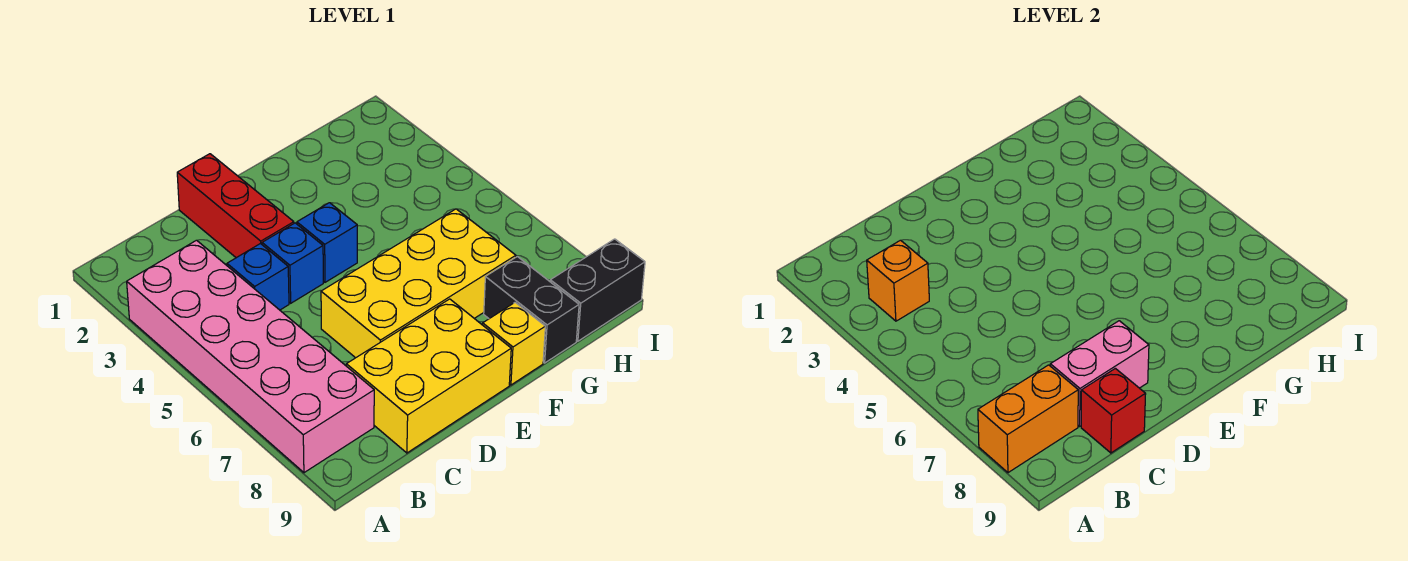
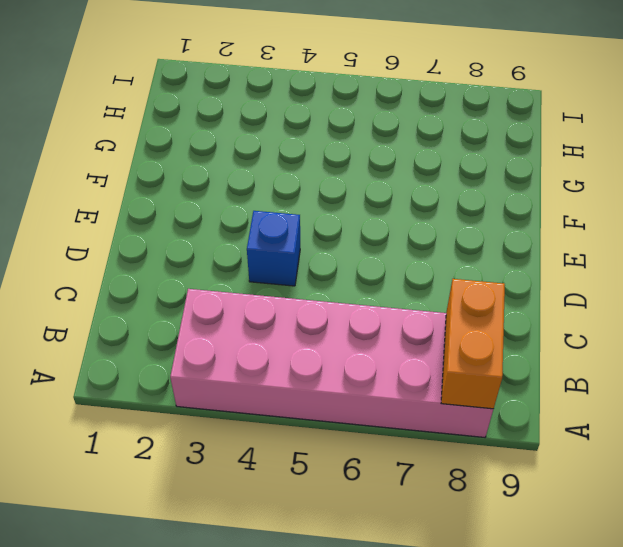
none -> blue 1x1 brick [227,243,289,310]
none -> yellow 2x3 brick [346,299,511,453]
none -> red 1x3 brick [177,154,294,258]

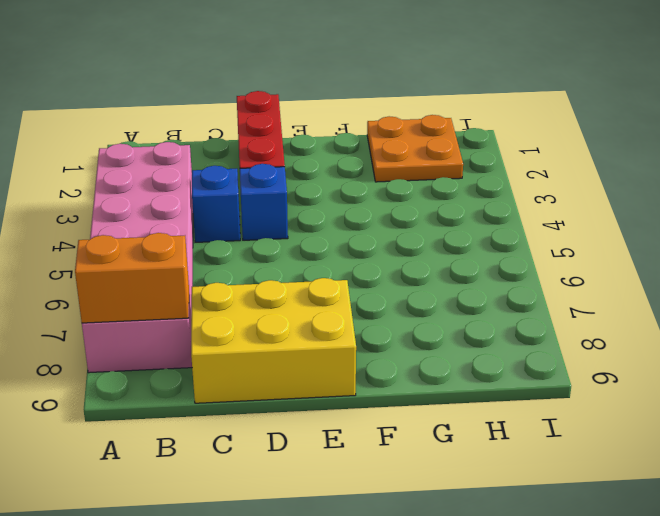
orange 2x2 plate [367,115,463,182] -> none
none -> yellow 2x4 brick [321,209,516,358]
none -> blue 1x1 brick [297,203,357,282]
none -> yellow 1x1 brick [483,302,545,385]

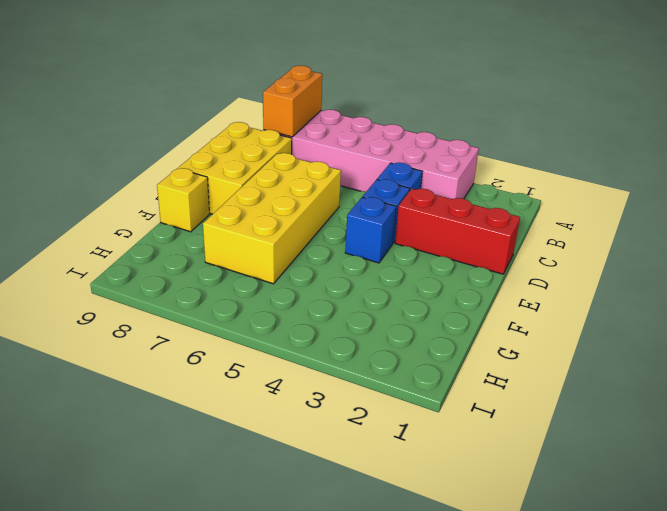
none -> black 1x2 brick [484,257,579,363]
none -> black 1x2 brick [550,239,645,341]
none -> orange 1x1 brick [867,240,929,321]

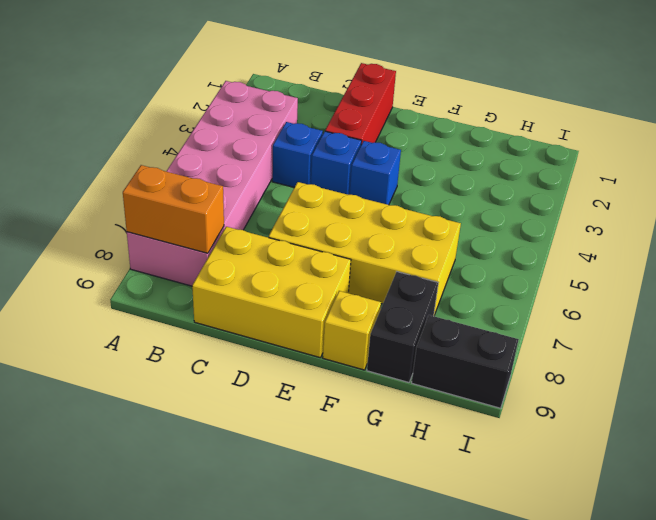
none -> orange 1x1 brick [867,240,929,321]
none -> pink 1x2 brick [1050,321,1149,426]
none -> red 1x1 brick [1081,368,1146,453]

